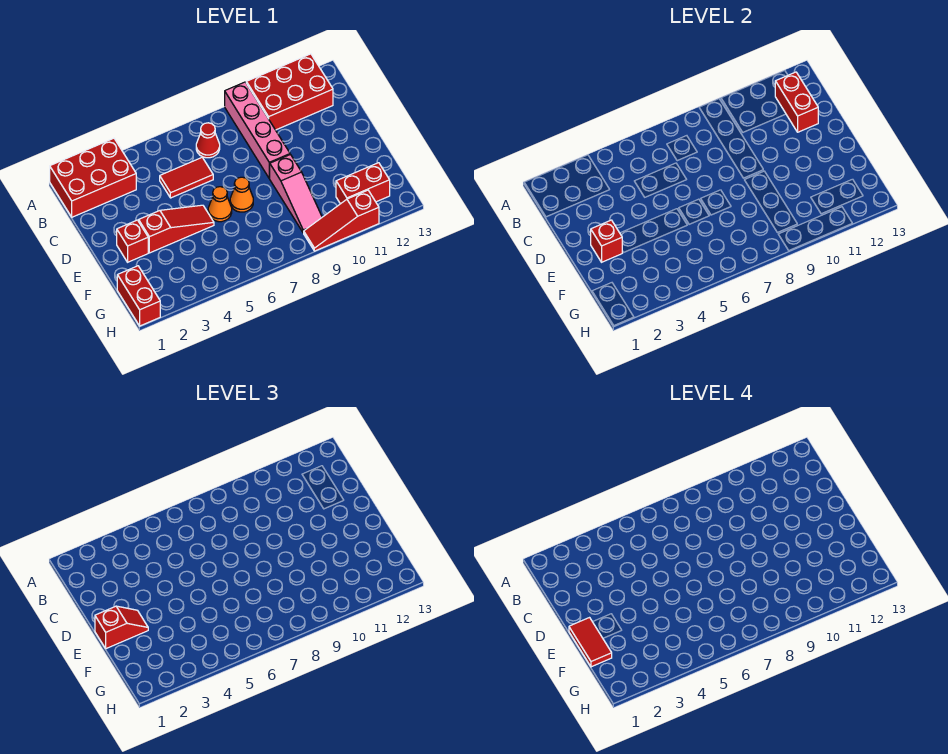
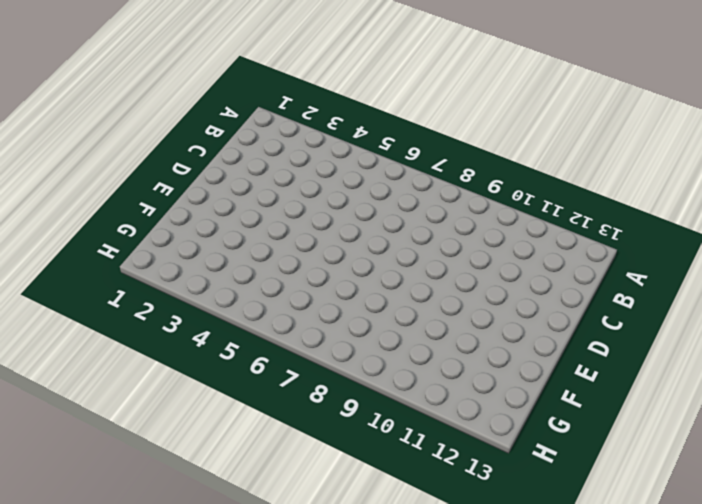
none -> red 2x3 brick [50,138,136,217]
none -> pink 1x4 brick [225,82,290,178]
none -> red 2x3 brick [246,54,333,130]

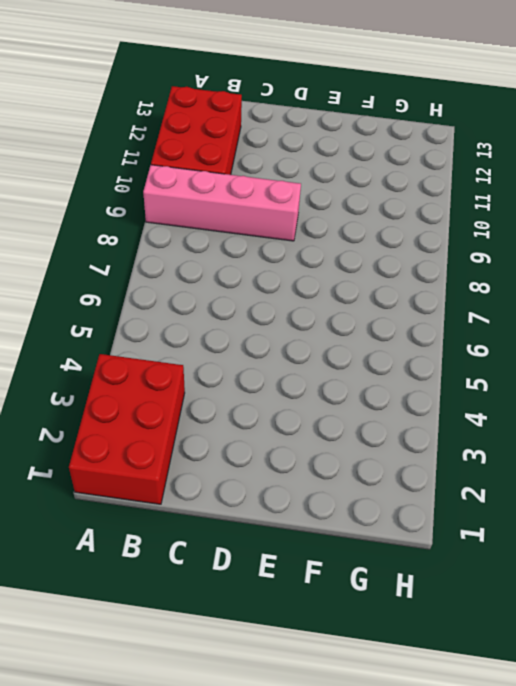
none -> red 1x1 cone [196,123,220,158]
none -> red 1x2 tile [160,158,213,198]
none -> red 1x1 brick [117,220,148,262]

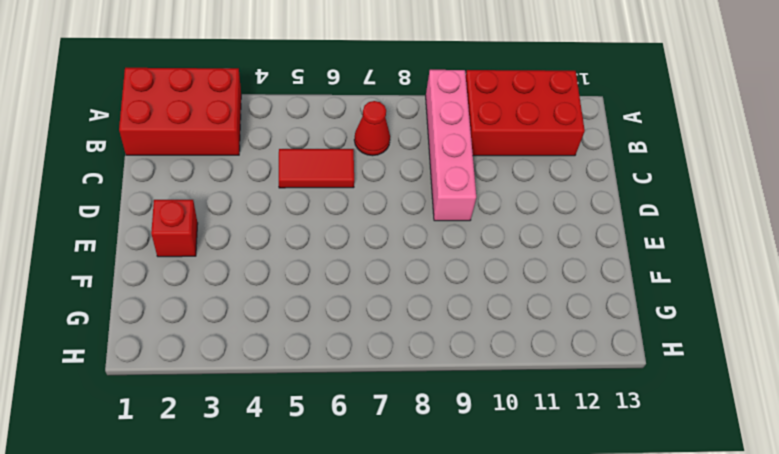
none -> red 1x3 slope [139,205,214,253]
none -> orange 1x1 cone [208,187,232,222]
none -> orange 1x1 cone [230,177,253,212]

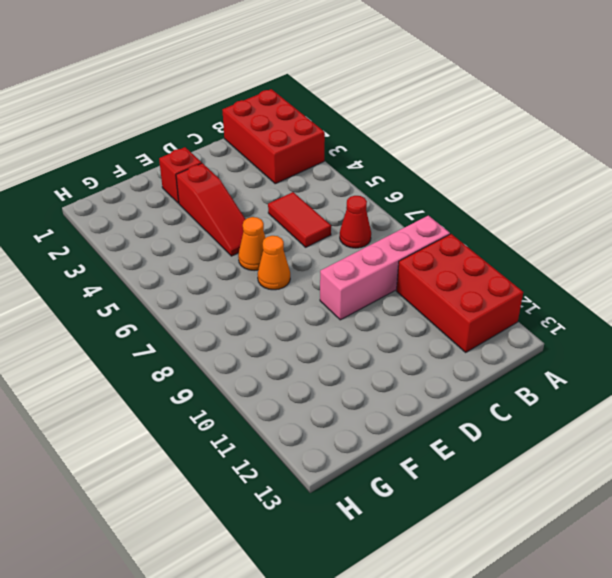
none -> pink 1x3 slope [269,155,322,233]
none -> red 1x2 brick [117,266,160,326]
none -> red 1x2 brick [336,163,390,204]

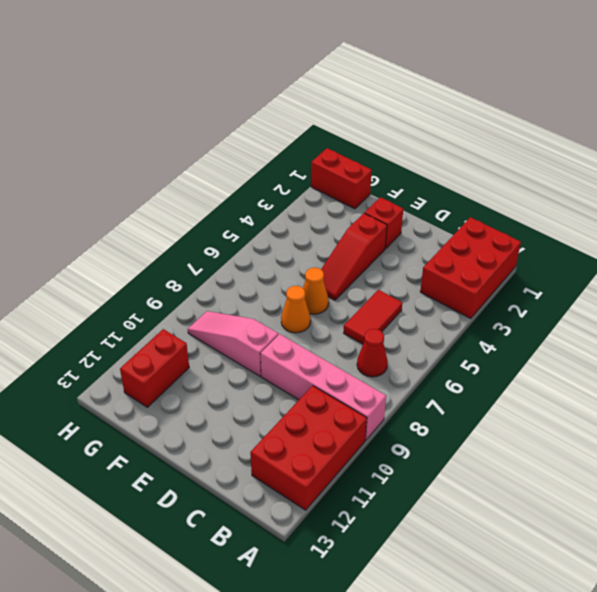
none -> red 1x3 slope [304,190,379,251]
none -> red 1x2 brick [775,72,818,132]
none -> red 1x1 brick [591,220,622,262]

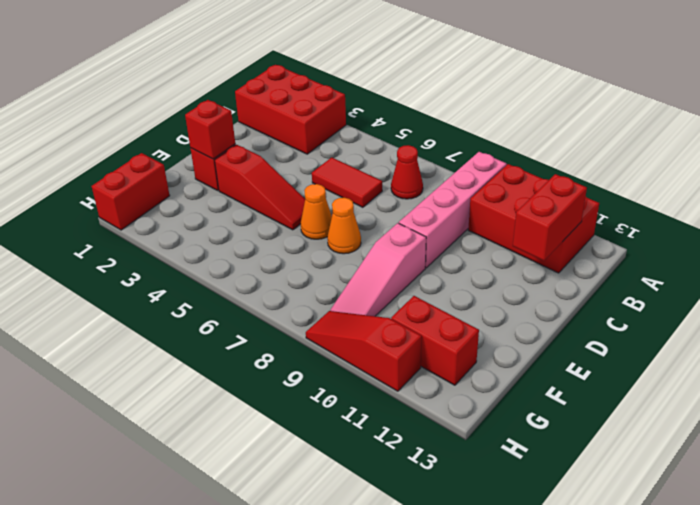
none -> red 1x2 slope [95,606,148,649]
none -> red 1x2 tile [569,618,612,667]

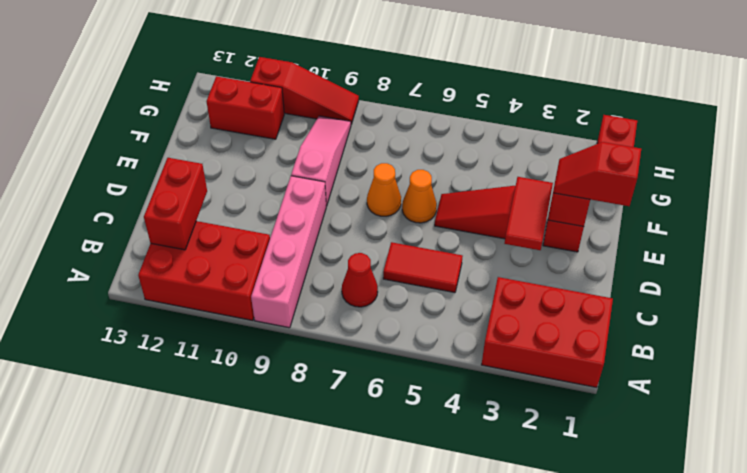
red 1x2 tile [504,177,553,250] -> red 1x2 tile moved to [569,618,612,667]

